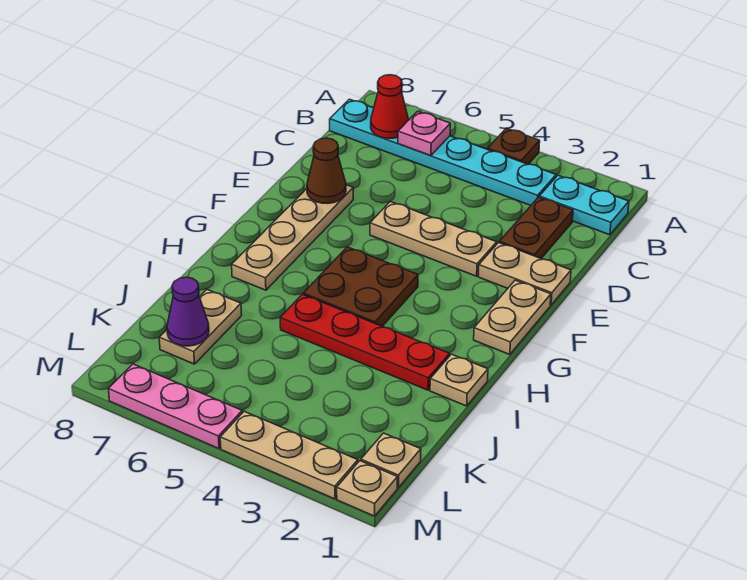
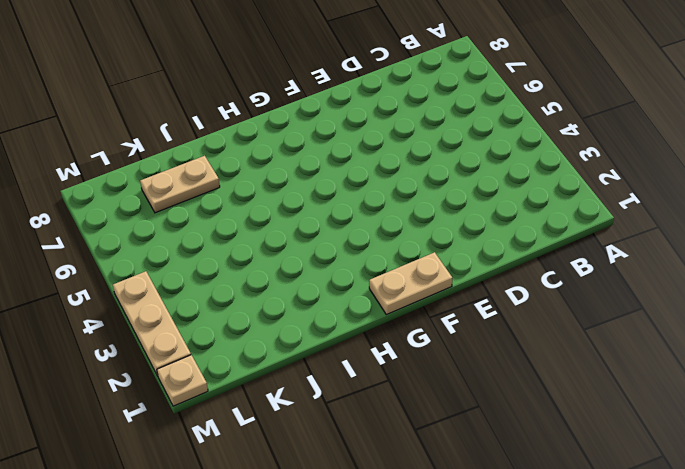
none -> brown 1x1 plate [488,128,540,164]
none -> cyan 1x2 plate [539,175,629,235]
none -> cyan 1x6 plate [330,99,556,205]

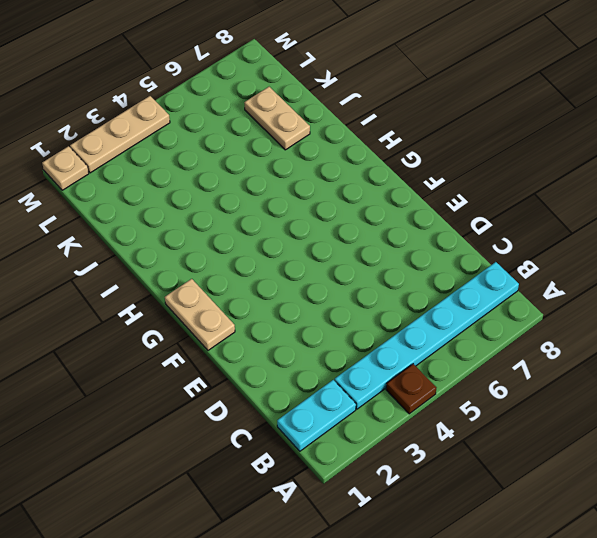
none -> brown 1x2 plate [499,197,573,258]
none -> tan 1x2 plate [478,243,571,305]
none -> tan 1x3 plate [370,202,497,276]

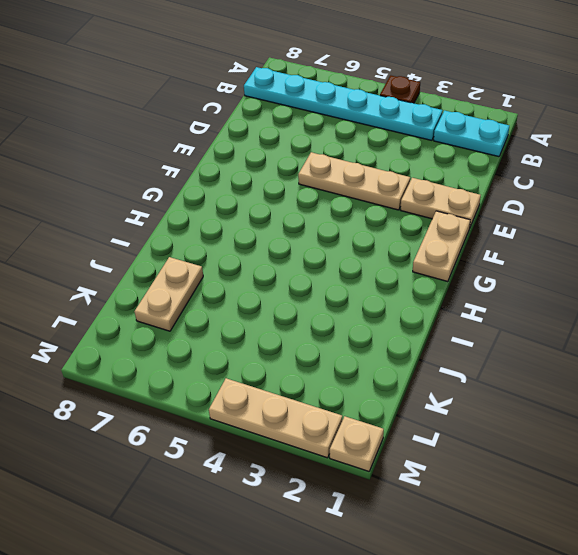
none -> brown 1x2 plate [499,197,573,258]
none -> tan 1x4 plate [232,185,353,290]
none -> brown 2x2 plate [303,247,418,326]

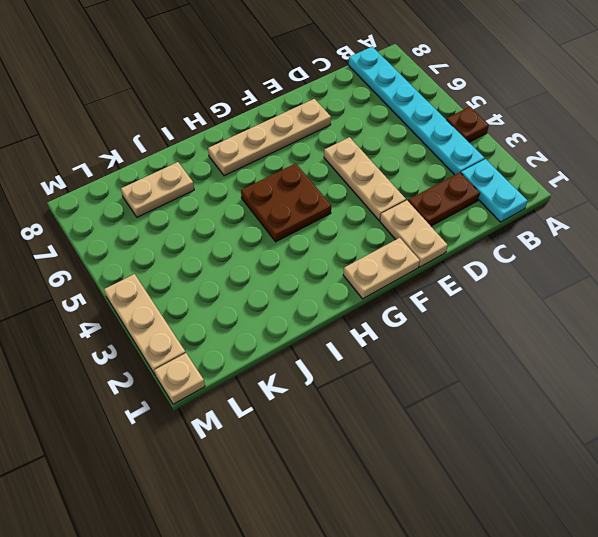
none -> tan 1x1 plate [430,354,488,406]
none -> red 1x4 plate [280,294,450,390]
none -> tan 1x1 plate [361,433,421,488]

